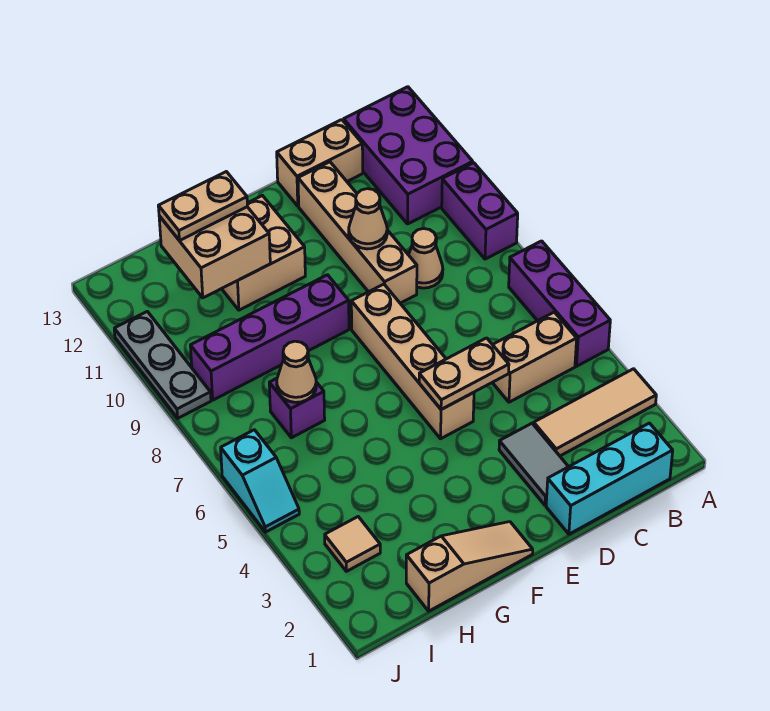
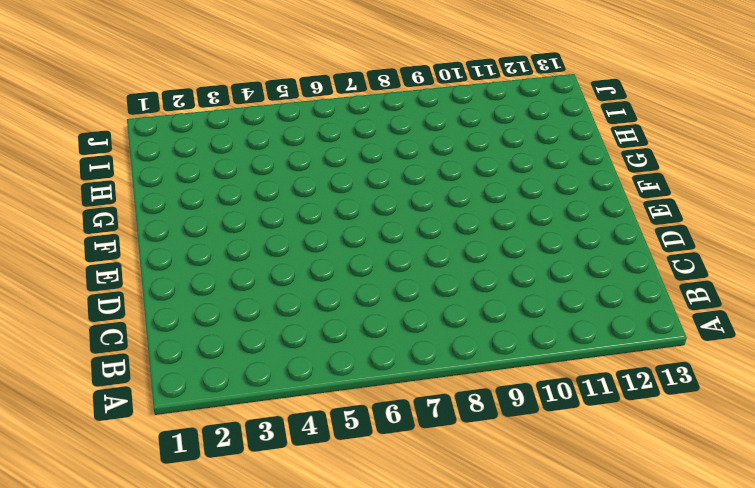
none -> tan 1x3 tile [534,369,656,456]
none -> purple 1x3 brick [509,241,610,366]
none -> purple 1x2 brick [442,163,518,259]

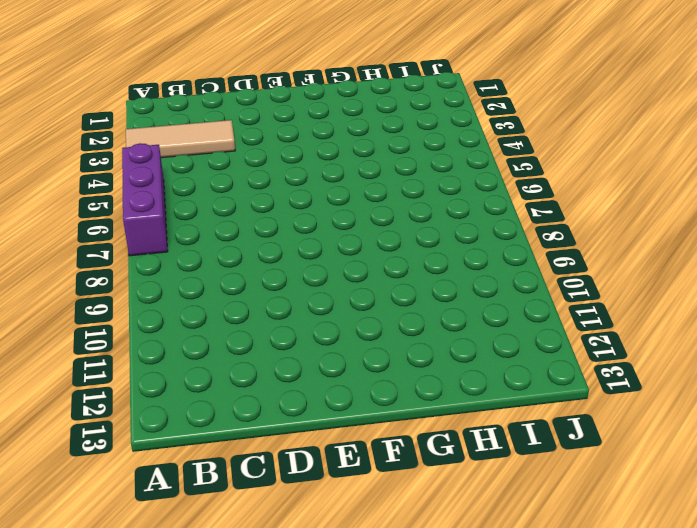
none -> purple 1x2 brick [442,163,518,259]
none -> purple 2x3 brick [344,87,473,224]
none -> cyan 1x3 brick [546,423,673,534]

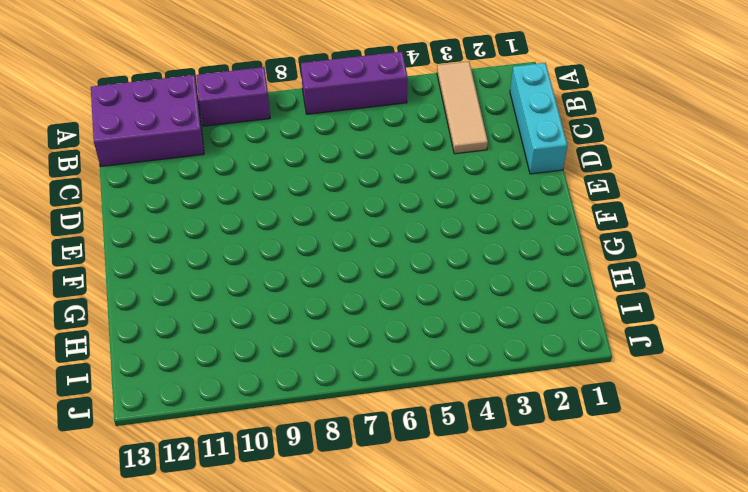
none -> tan 1x2 brick [492,312,577,402]
none -> tan 1x1 cone [409,229,443,288]
none -> tan 1x2 brick [277,120,363,206]

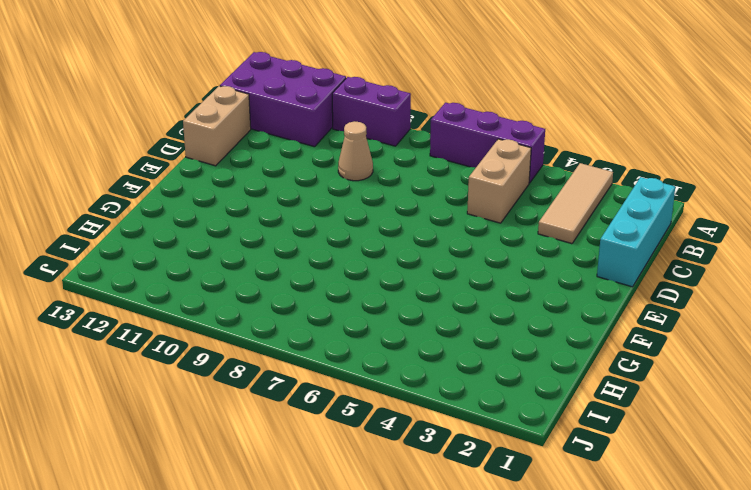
none -> grey 1x2 tile [499,423,568,505]
none -> tan 1x4 brick [298,162,417,303]
none -> tan 1x4 brick [351,284,474,439]

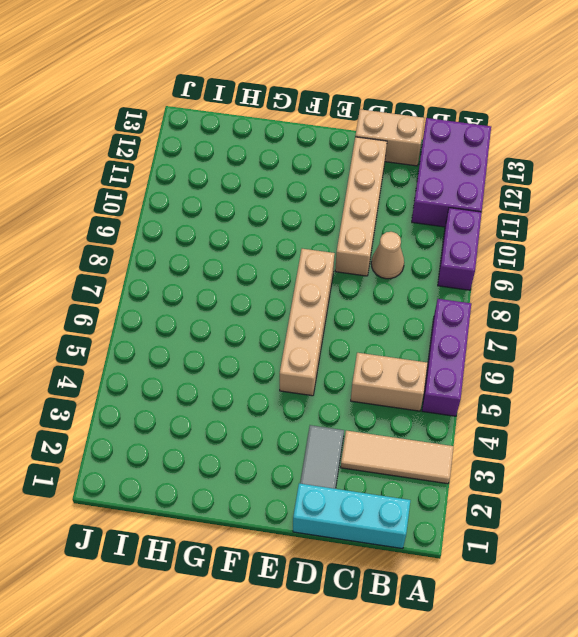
none -> tan 1x3 slope [406,522,533,611]
none -> purple 1x4 brick [190,275,349,400]
none -> tan 2x2 brick [222,196,305,310]

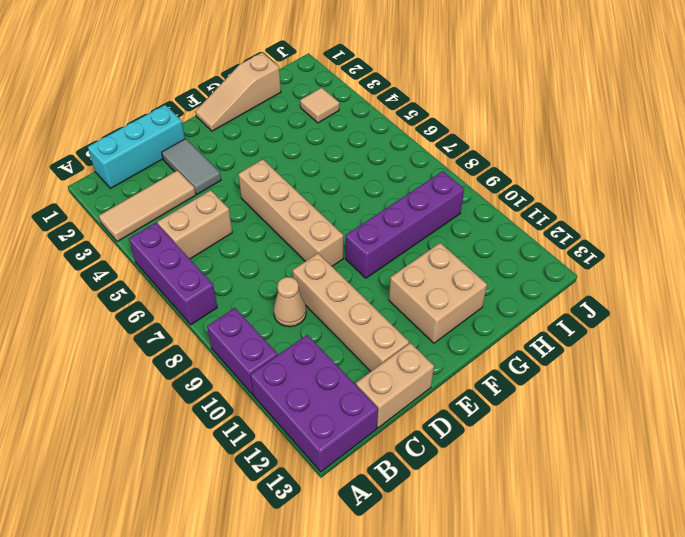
none -> purple 1x1 brick [269,378,325,438]
none -> cyan 1x2 slope [221,430,299,532]
none -> grey 1x3 plate [114,311,211,418]

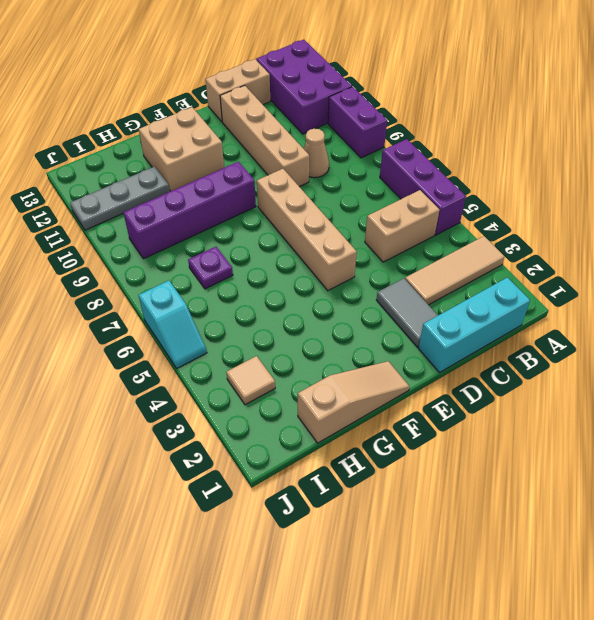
purple 1x1 plate [188,247,233,289] -> purple 1x1 brick [269,378,325,438]
grey 1x3 plate [70,166,170,230] -> grey 1x3 plate turned to [114,311,211,418]
none -> tan 1x2 plate [419,338,509,410]
none -> tan 1x1 cone [349,189,387,249]
none -> tan 2x2 brick [159,207,270,298]

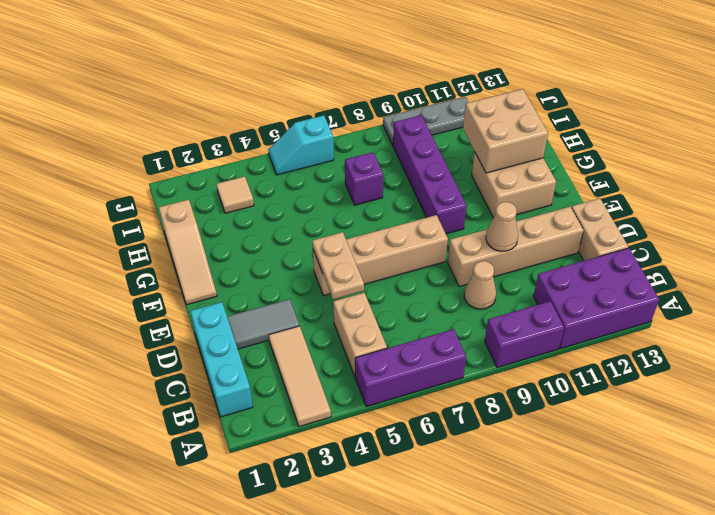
none -> tan 1x1 cone [277,341,316,402]
none -> tan 1x2 plate [158,172,247,241]

